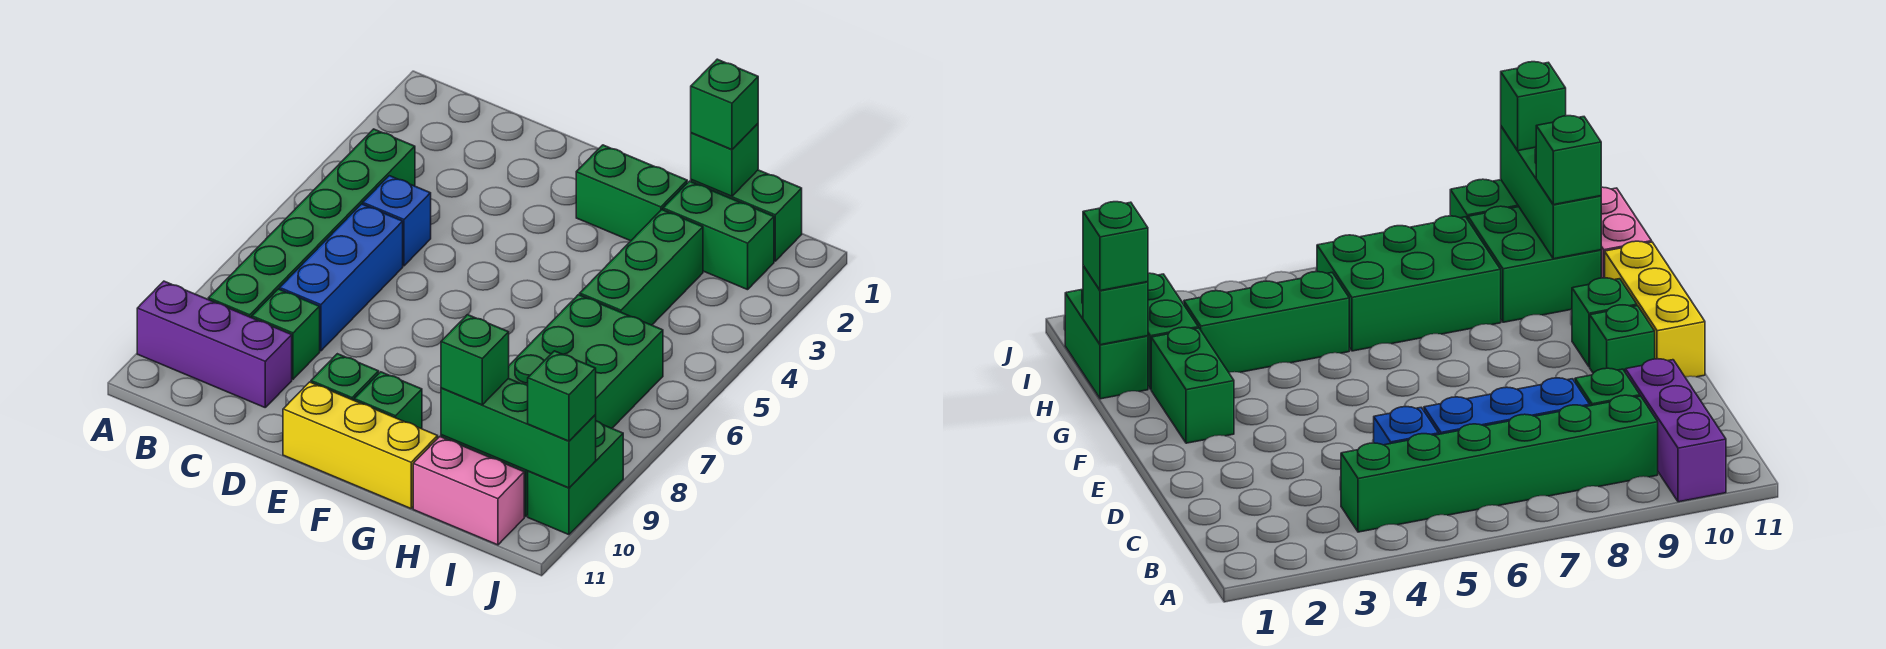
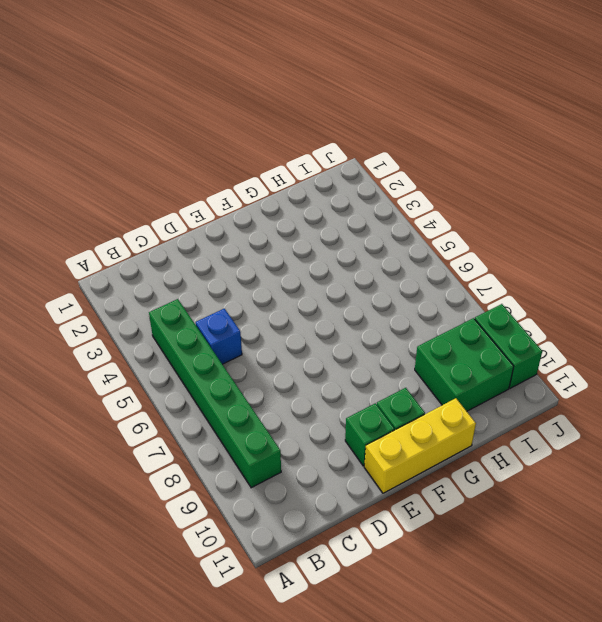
none -> purple 1x3 brick [137,281,292,407]
none -> blue 1x3 brick [280,204,403,351]
none -> green 1x1 brick [252,289,320,379]

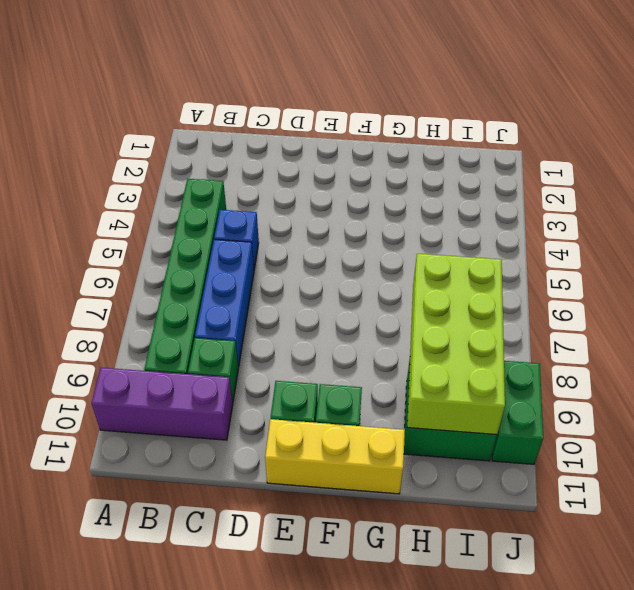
lime 2x4 brick [407,254,505,435] -> green 1x3 brick [441,378,596,488]
none -> green 1x2 brick [576,145,687,241]
none -> green 1x2 brick [691,170,802,261]
none -> green 1x2 brick [663,181,774,290]

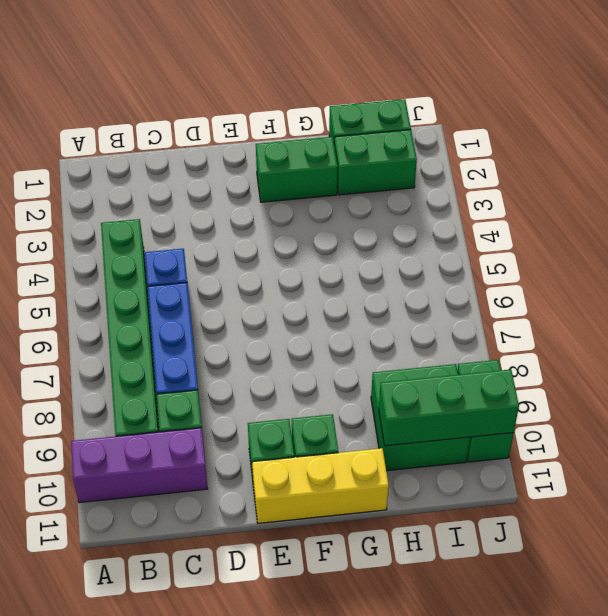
none -> green 1x3 brick [580,210,703,325]
none -> green 2x3 brick [509,295,663,428]
none -> pink 1x2 brick [413,437,524,545]

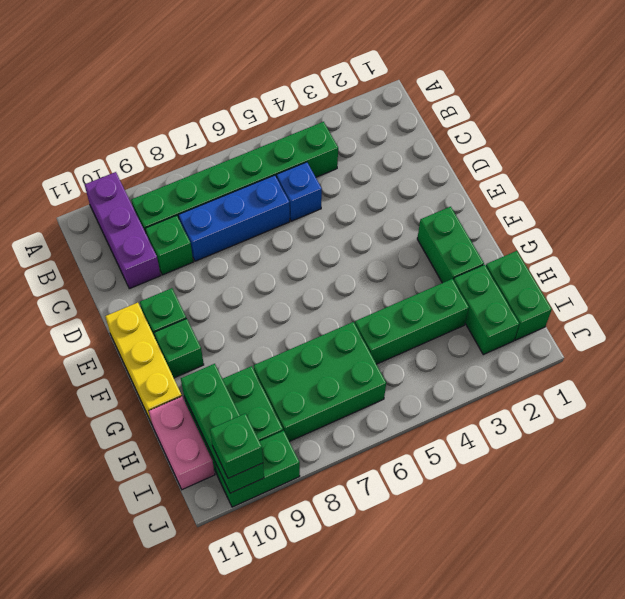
none -> green 1x1 brick [691,124,758,196]
none -> green 1x1 brick [691,59,758,150]
none -> green 1x1 brick [441,315,509,405]

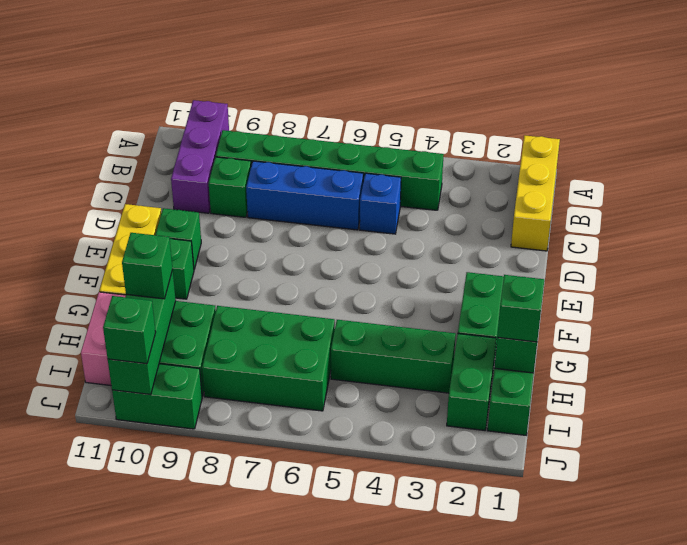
yellow 1x3 brick [511,135,560,251] -> none

